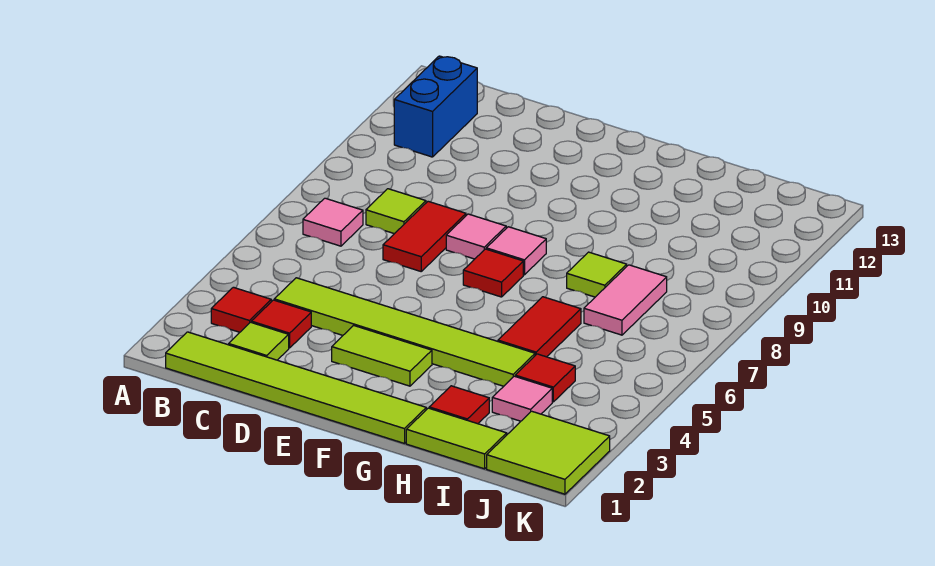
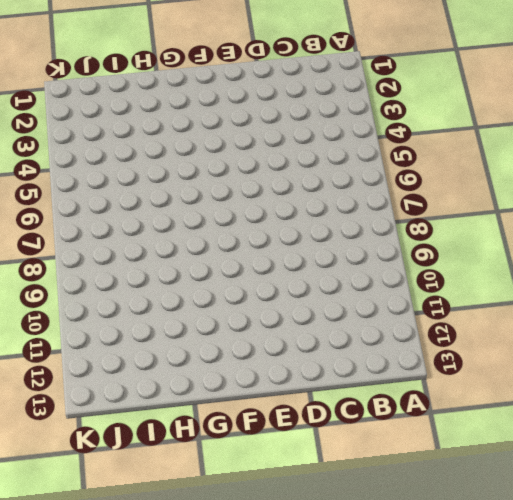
none -> lime 1x6 tile [166,332,426,443]
none -> red 1x1 tile [211,287,271,332]
none -> pink 1x1 tile [303,198,363,246]

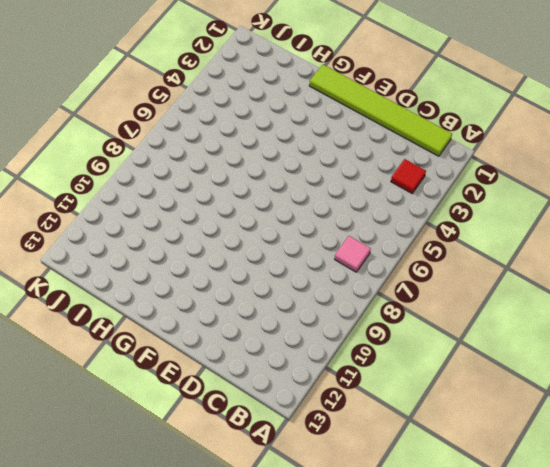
none -> blue 1x2 brick [394,56,477,157]
none -> lime 1x1 tile [229,322,289,360]
none -> red 1x1 tile [251,300,311,348]

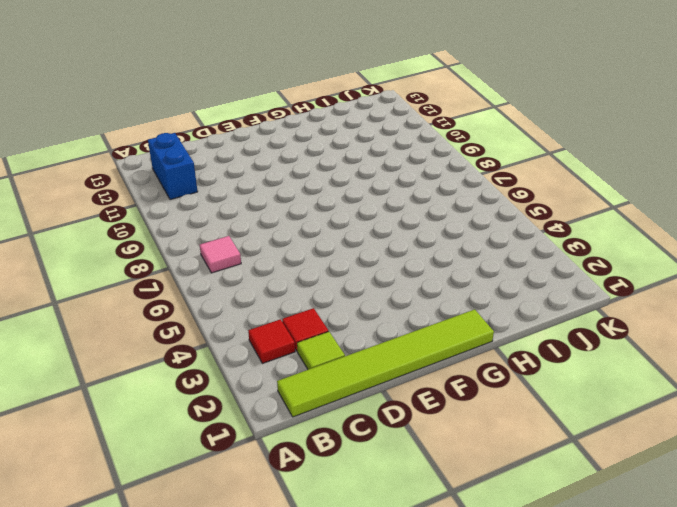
none -> lime 1x6 tile [274,278,535,386]
none -> lime 1x1 tile [366,189,426,234]
none -> red 1x2 tile [383,201,466,271]

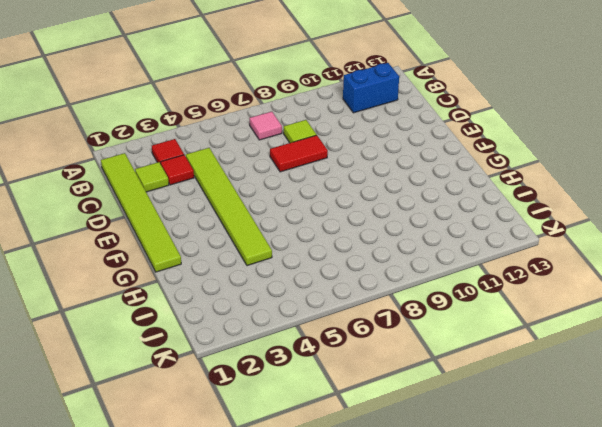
none -> lime 1x2 tile [332,325,432,386]
none -> pink 1x1 tile [446,214,506,259]
none -> red 1x1 tile [463,249,523,297]

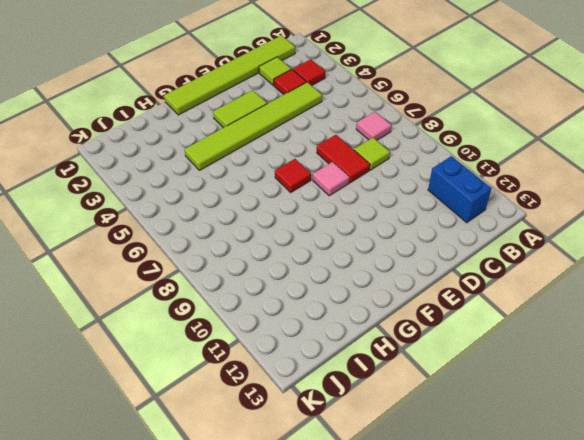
none -> pink 1x1 tile [486,227,546,275]
none -> lime 1x2 tile [406,408,507,469]
none -> red 1x1 tile [429,386,489,424]

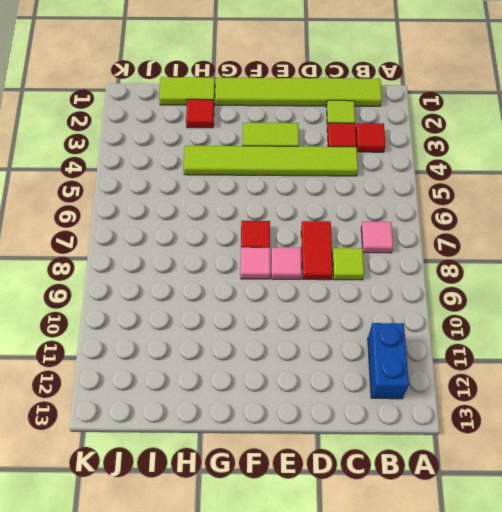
none -> red 1x2 tile [498,297,581,357]
none -> lime 1x1 tile [567,252,627,297]
none -> pink 1x1 tile [492,376,552,421]

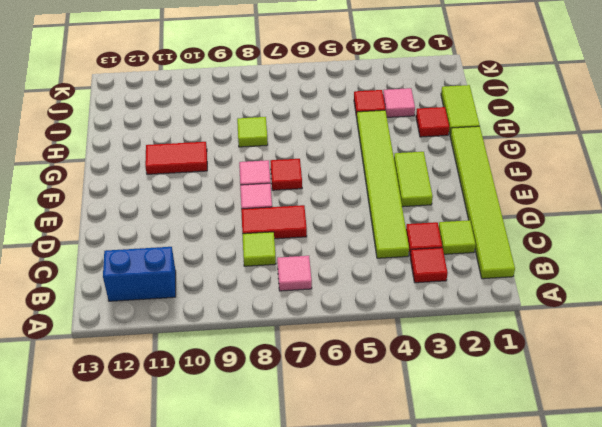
red 1x2 tile [145,142,207,174] -> red 1x2 tile moved to [498,297,581,357]
none -> pink 1x2 tile [584,265,667,335]
none -> lime 2x2 tile [487,411,610,494]

